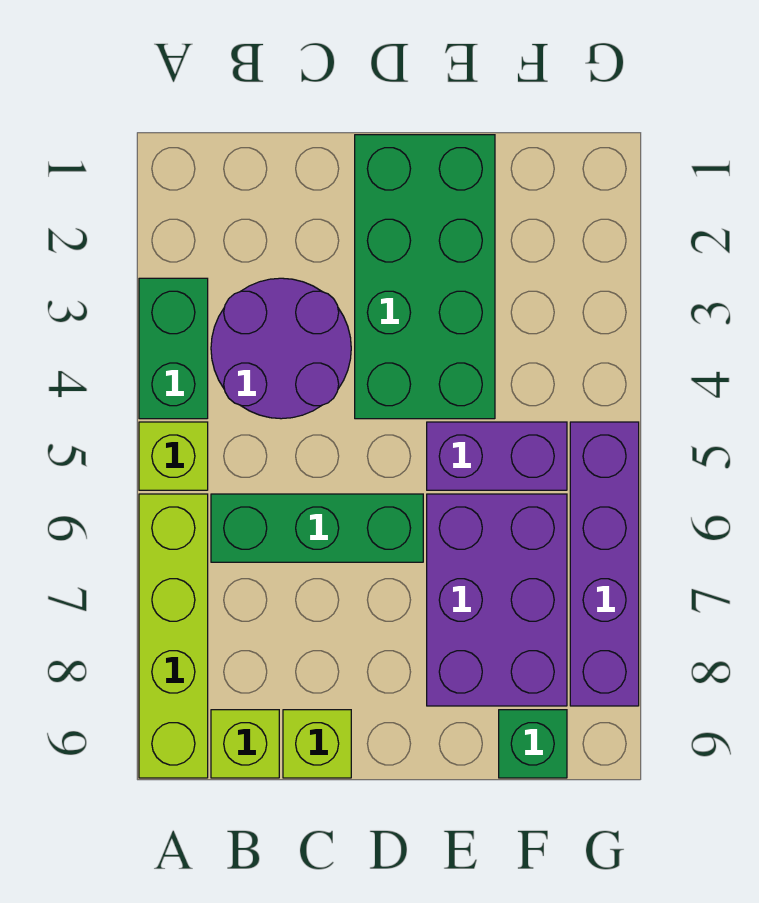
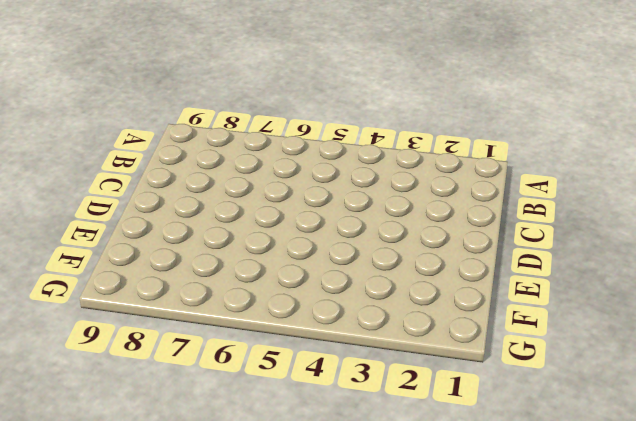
none -> green 1x2 brick [139,278,208,419]
none -> lime 1x1 brick [139,422,208,490]
none -> lime 1x4 brick [139,494,208,778]

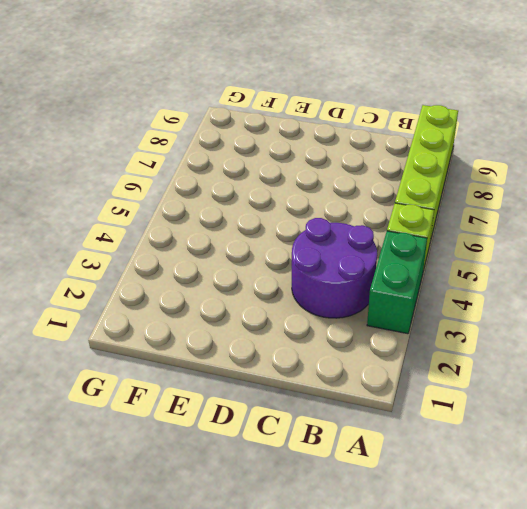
none -> green 1x3 brick [211,494,423,562]
none -> lime 1x1 brick [211,710,279,778]
none -> lime 1x1 brick [283,710,351,778]

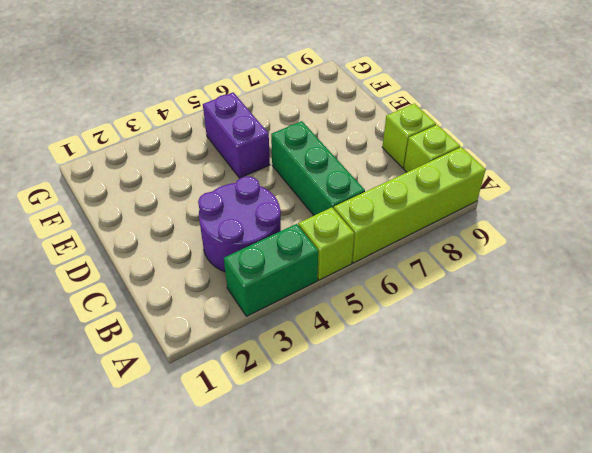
none -> green 2x4 brick [355,135,495,419]
none -> purple 2x3 brick [427,494,567,706]
none -> green 1x1 brick [499,710,567,778]

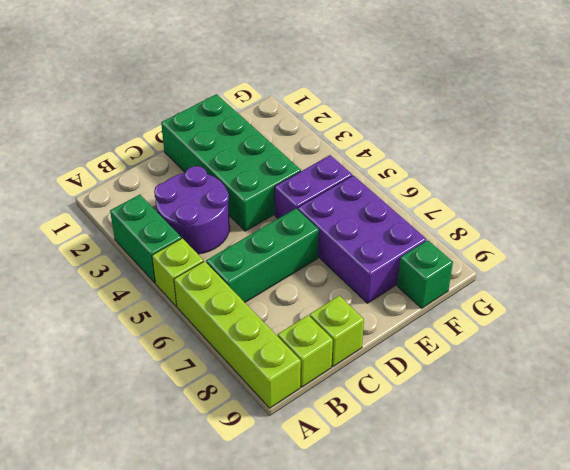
none -> purple 1x4 brick [570,422,639,706]

